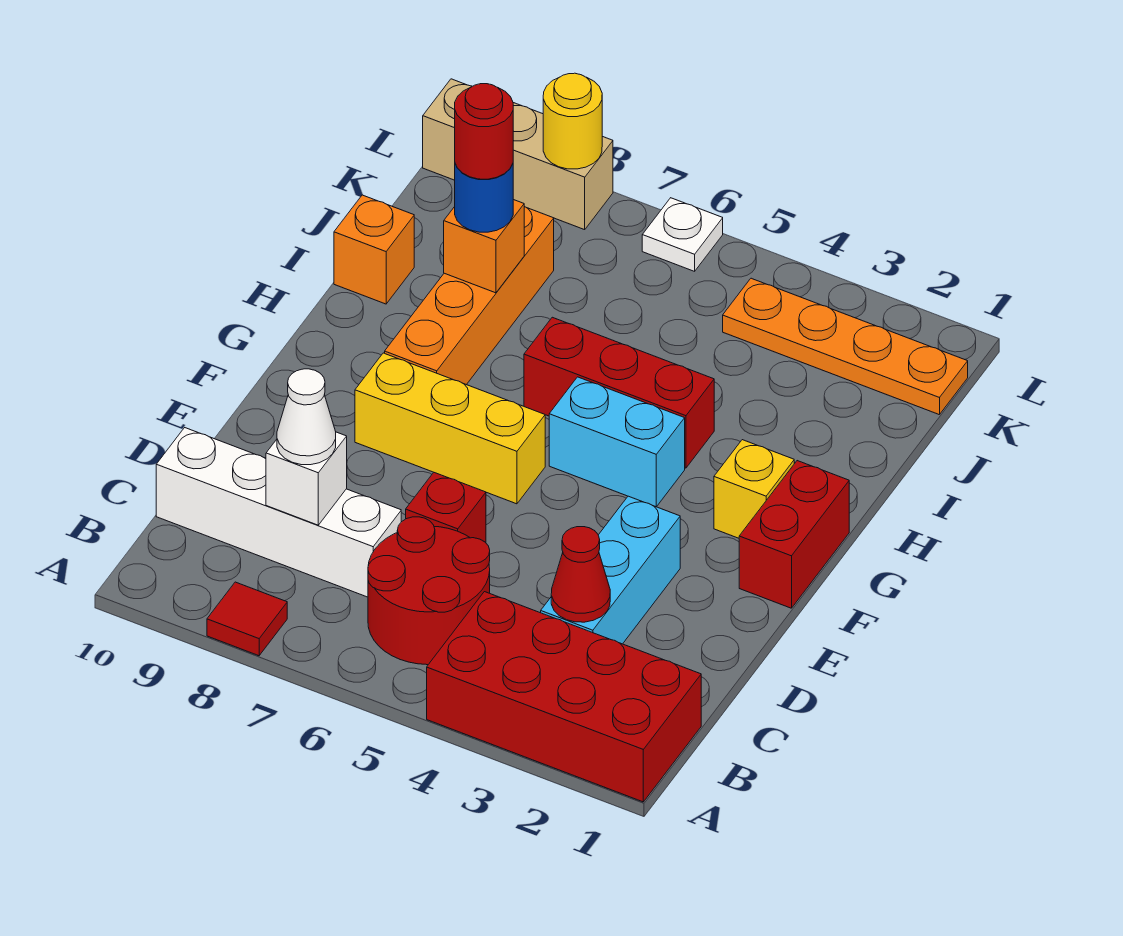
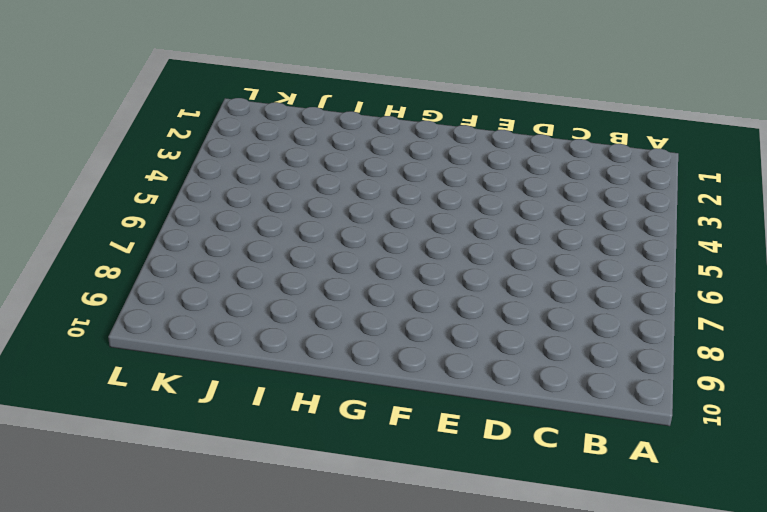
none -> red 2x4 brick [427,592,701,802]
none -> red 1x1 tile [207,582,287,656]
none -> red 2x2 round brick [368,517,490,665]

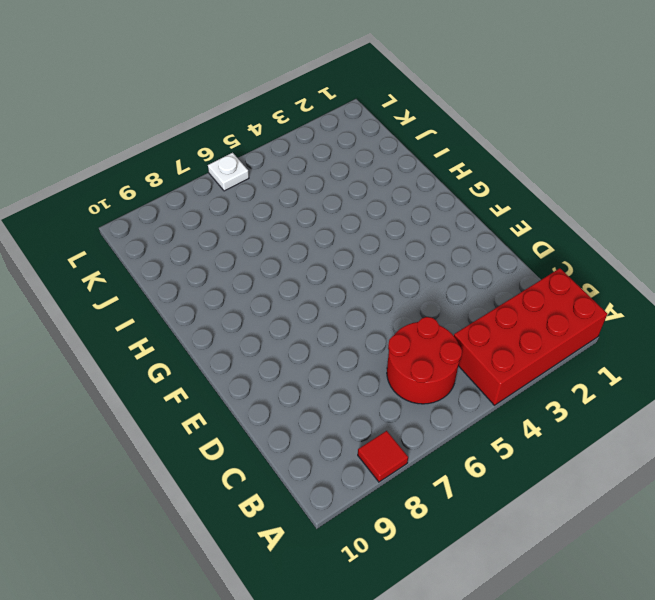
none -> cyan 1x3 brick [541,496,680,644]
none -> white 1x4 brick [156,428,401,597]
none -> red 1x1 brick [406,473,486,543]

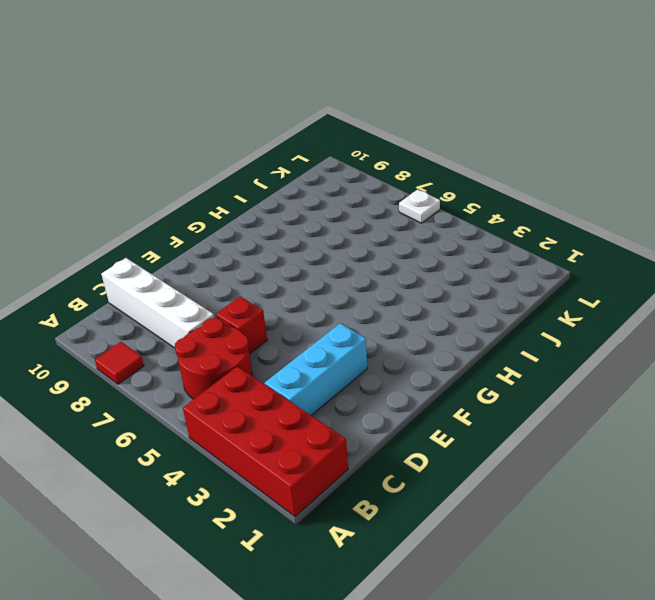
none -> red 1x2 brick [739,461,849,608]
none -> yellow 1x3 brick [355,353,545,504]
none -> yellow 1x1 brick [714,440,794,538]

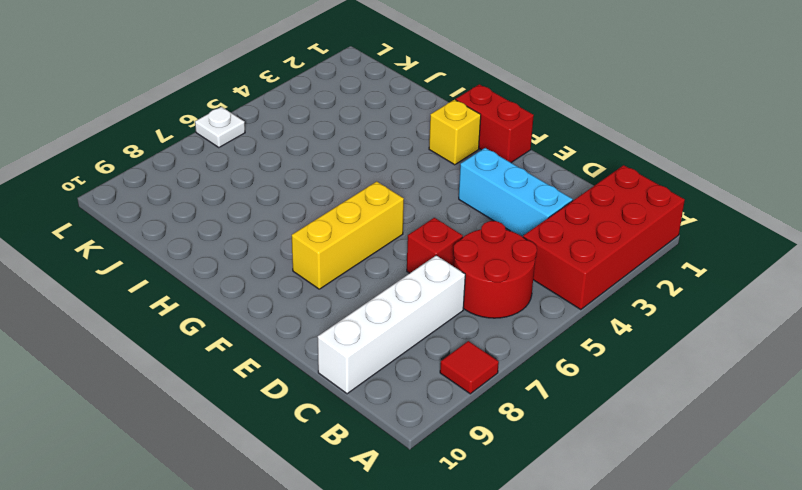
none -> cyan 1x2 brick [549,377,685,507]
none -> orange 1x4 brick [385,207,554,385]
none -> red 1x3 brick [524,317,714,468]

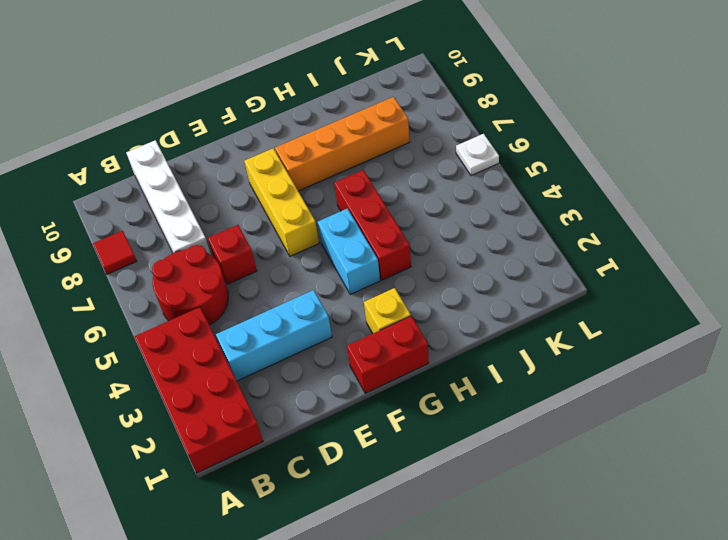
none -> orange 1x1 brick [334,195,414,304]
none -> orange 1x4 plate [723,278,968,415]
none -> tan 1x3 brick [423,79,613,230]

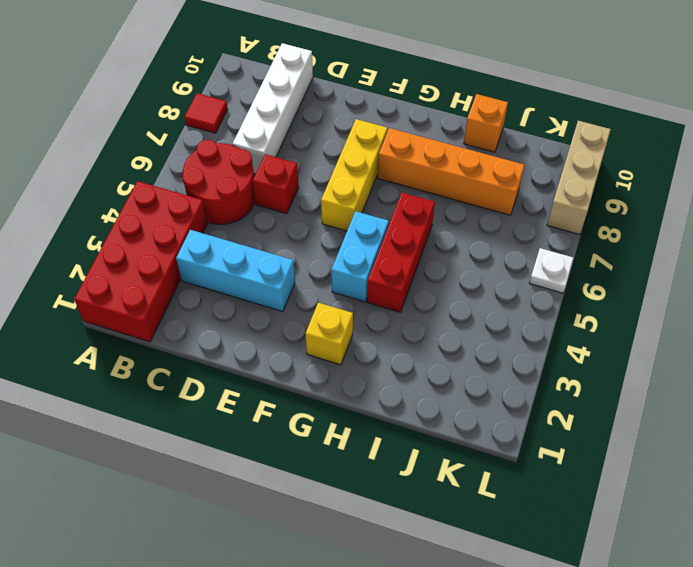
none -> red 1x2 brick [739,461,849,608]
none -> orange 1x4 plate [723,278,968,415]
none -> red 1x1 cone [551,527,610,622]

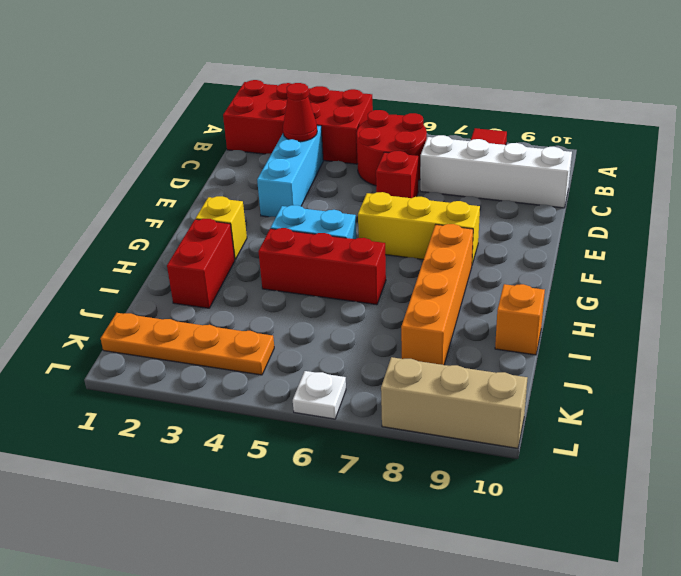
red 1x2 brick [167,219,235,308] -> red 1x2 brick moved to [739,461,849,608]
none -> white 1x1 brick [266,432,347,525]
none -> orange 1x1 brick [444,200,524,293]
none -> yellow 1x1 round brick [543,73,602,169]

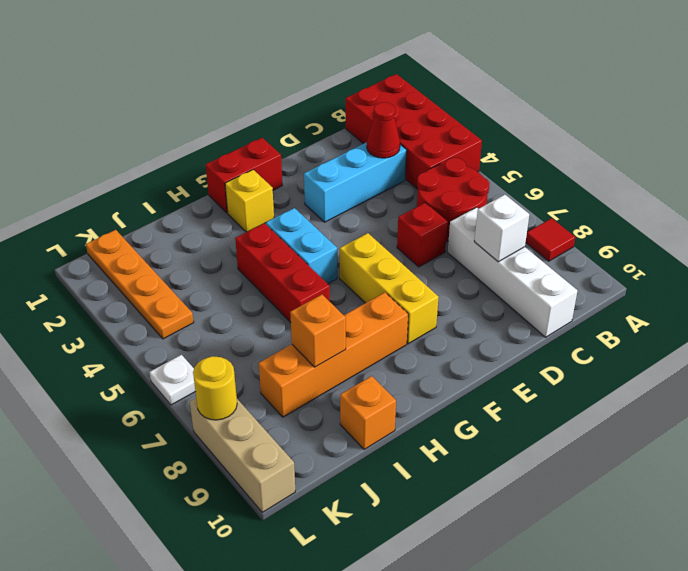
none -> white 1x1 cone [277,369,336,465]
none -> blue 1x1 round brick [455,164,513,232]
none -> red 1x1 round brick [455,84,513,179]

